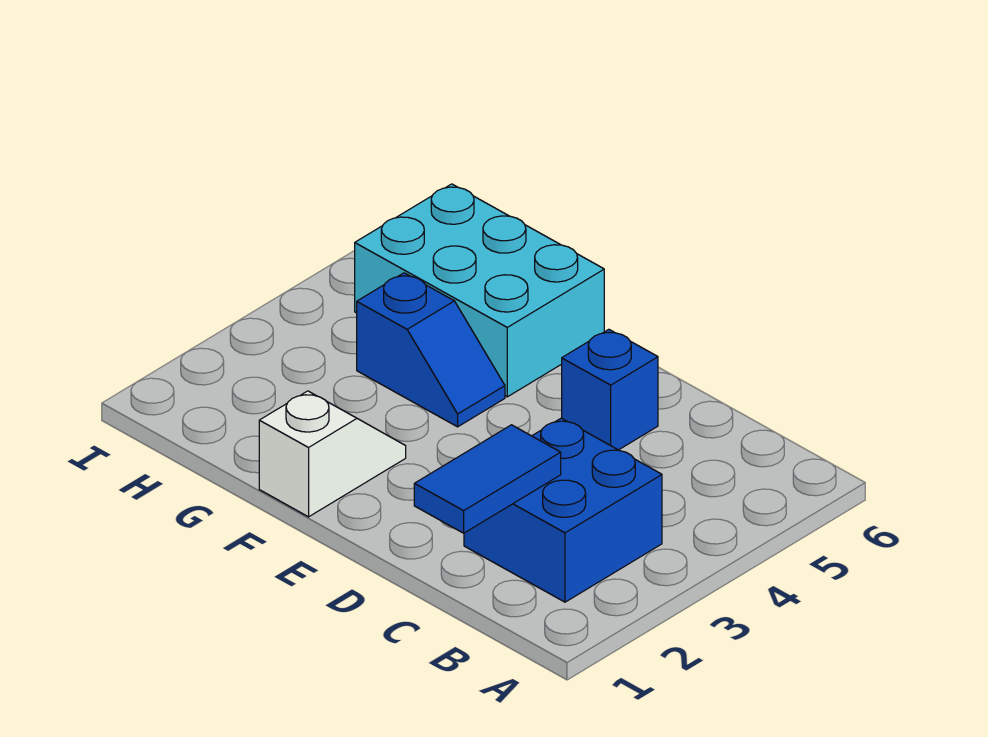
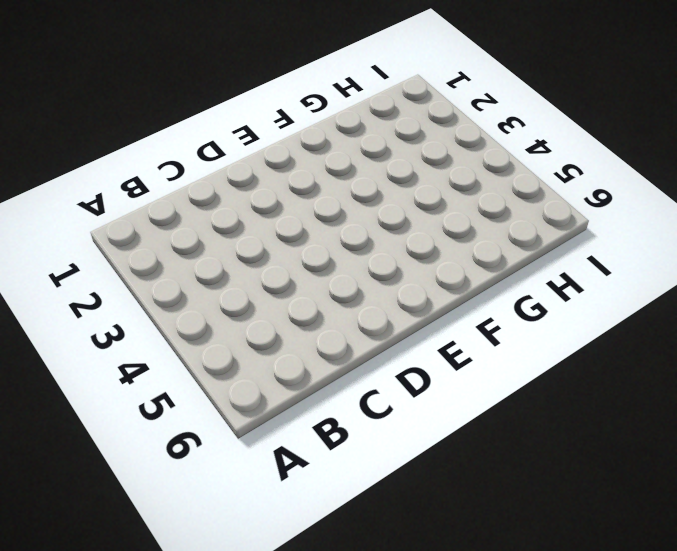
none -> blue 2x2 brick [464,418,662,602]
none -> blue 1x1 brick [562,329,658,450]

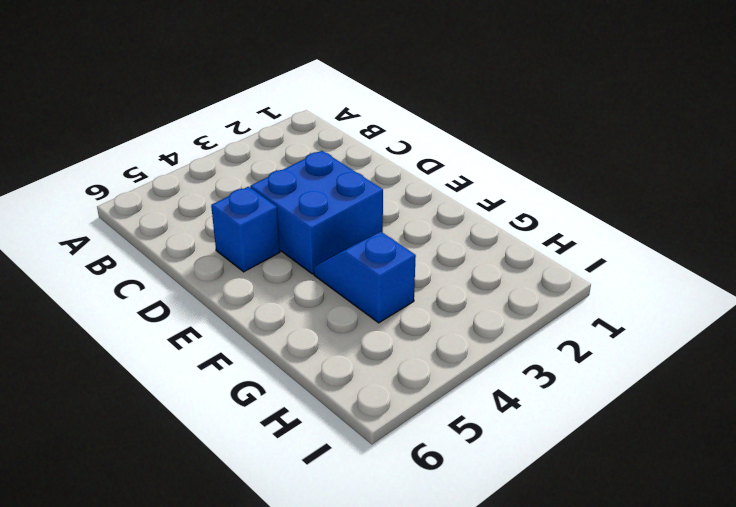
blue 2x2 brick [250,151,383,274] -> blue 2x2 brick moved to [464,418,662,602]
none -> white 1x2 slope [259,391,406,517]
none -> cyan 2x3 brick [355,184,604,397]

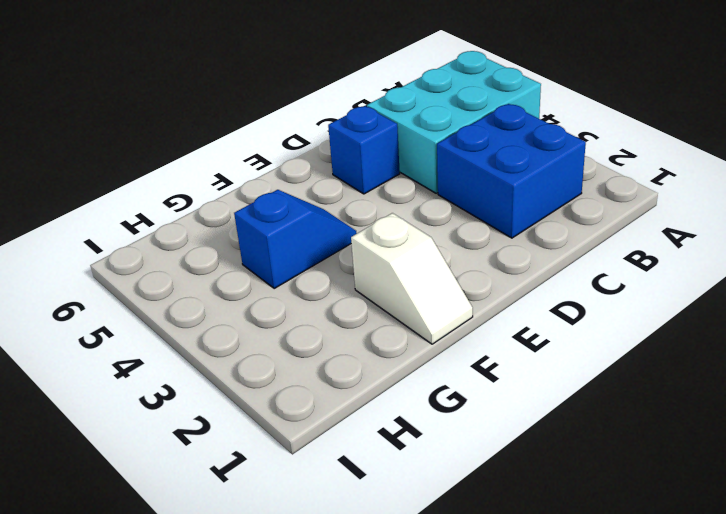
cyan 2x3 brick [367,51,541,193] -> cyan 2x3 brick moved to [355,184,604,397]
white 1x2 slope [351,213,473,344] -> white 1x2 slope turned to [259,391,406,517]
none -> blue 1x2 tile [414,425,561,533]

